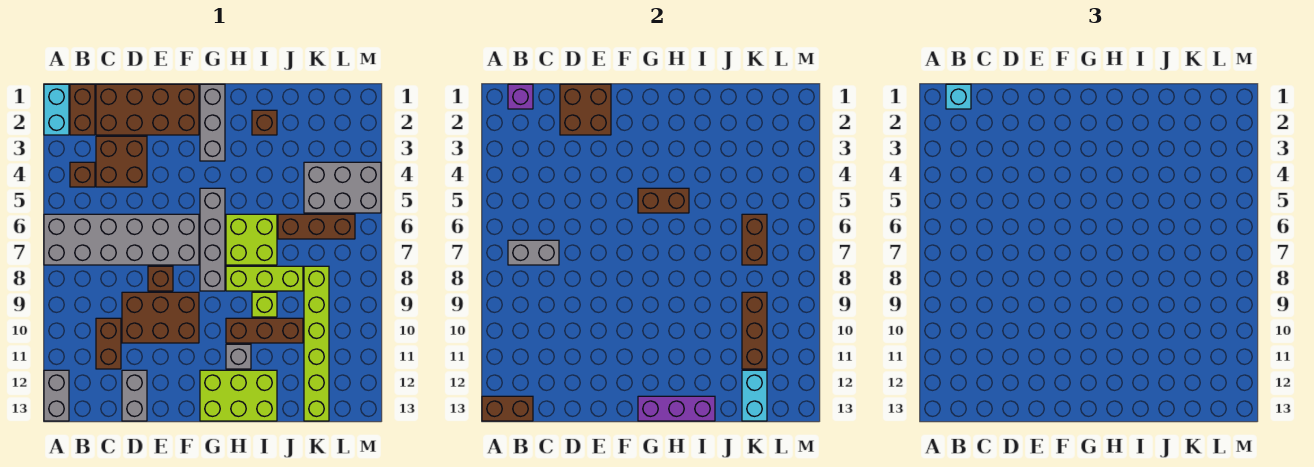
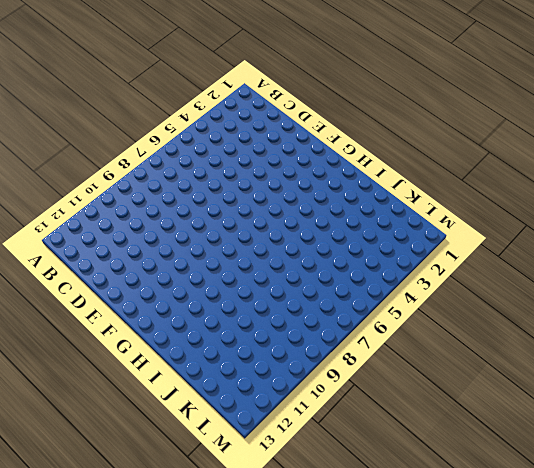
none -> cyan 1x2 brick [44,84,69,135]
none -> grey 2x6 brick [44,214,199,265]
none -> grey 1x2 brick [44,370,69,421]
none -> brown 1x2 brick [70,84,95,135]

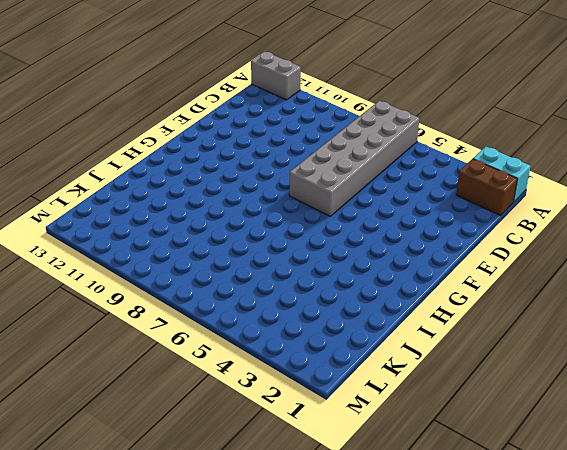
none -> brown 1x1 brick [70,162,95,187]
none -> brown 2x4 brick [96,84,199,135]
none -> brown 2x2 brick [96,136,147,187]
none -> brown 1x2 brick [96,318,121,369]

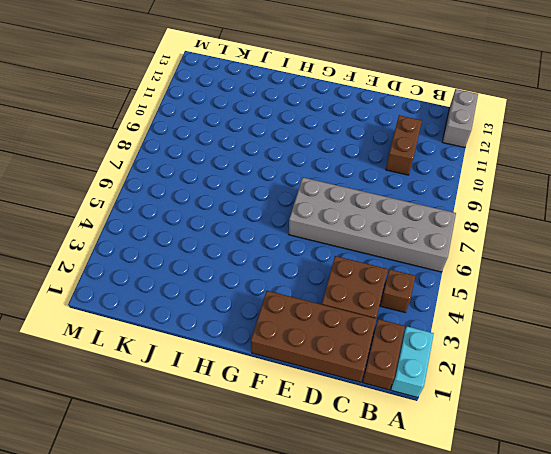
none -> brown 2x3 brick [122,292,199,343]
none -> grey 1x2 brick [122,370,147,421]
none -> brown 1x1 brick [148,266,173,291]
none -> grey 1x3 brick [200,84,225,161]

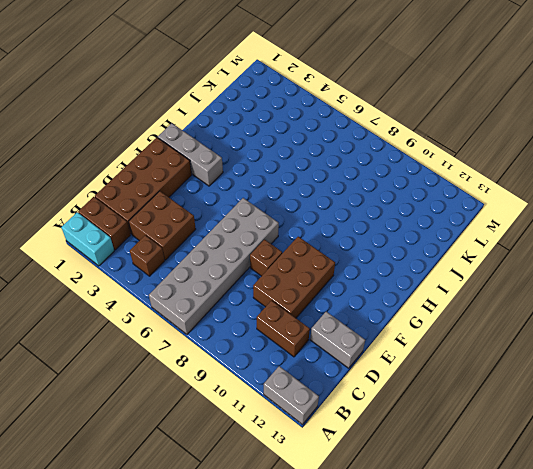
none -> grey 1x4 brick [200,188,225,291]
none -> lime 2x3 brick [200,370,277,421]
none -> lime 2x2 brick [226,214,277,265]
none -> lime 1x3 brick [226,266,303,291]

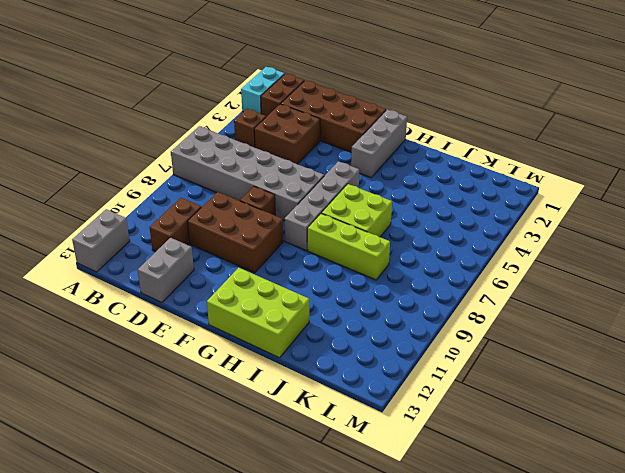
none -> brown 1x3 brick [226,318,303,343]
none -> grey 1x1 brick [226,344,251,369]
none -> brown 1x1 brick [252,110,277,135]
none -> lime 1x1 brick [252,292,277,317]

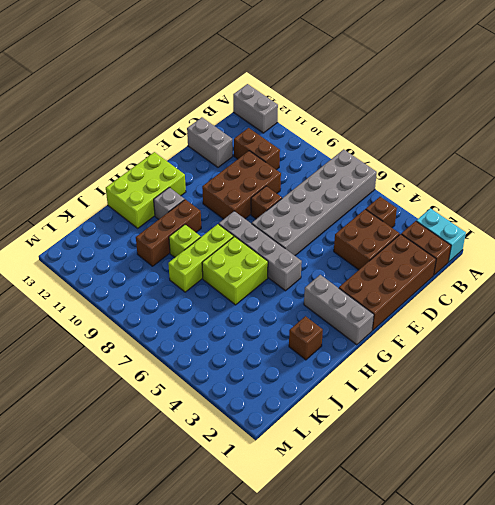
none -> brown 1x3 brick [278,214,355,239]
none -> grey 2x3 brick [304,162,381,213]
none -> lime 1x6 brick [304,266,329,421]
none -> brown 1x2 brick [482,396,533,421]

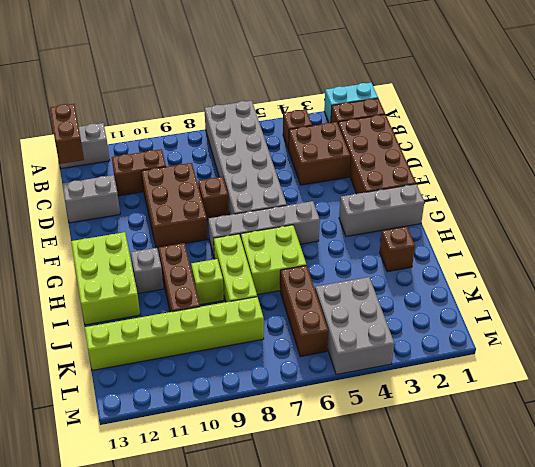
none -> purple 1x1 brick [508,84,533,109]
none -> grey 1x2 brick [508,240,559,265]
none -> brown 2x2 brick [560,84,611,135]
none -> brown 1x2 brick [638,188,689,213]

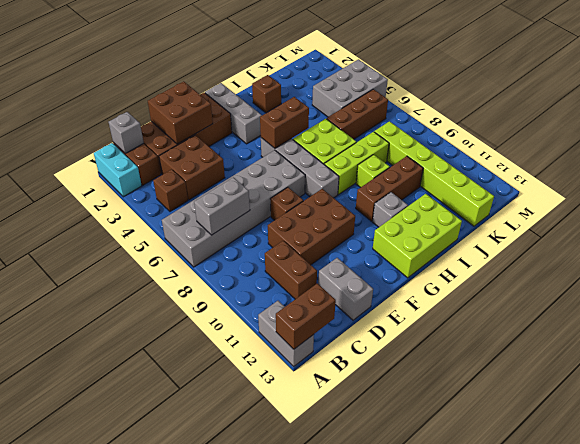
grey 1x1 brick [109,112,144,153] -> purple 1x1 brick [508,84,533,109]
none -> purple 1x3 brick [638,396,715,421]
none -> brown 1x2 brick [742,214,767,265]
none -> brown 1x3 brick [742,292,767,369]
none -> cyan 1x2 brick [742,370,767,421]

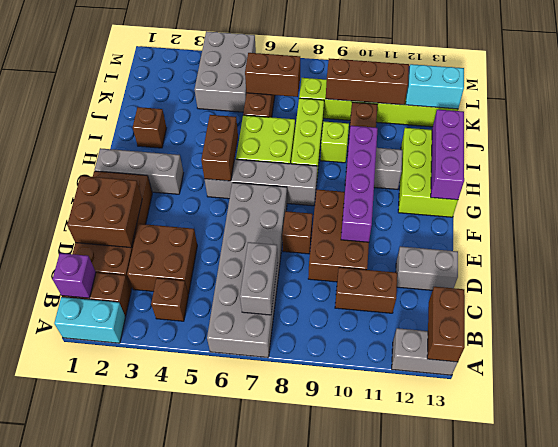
purple 1x4 brick [341,126,378,242] -> none
none -> cyan 1x1 brick [946,84,971,109]

